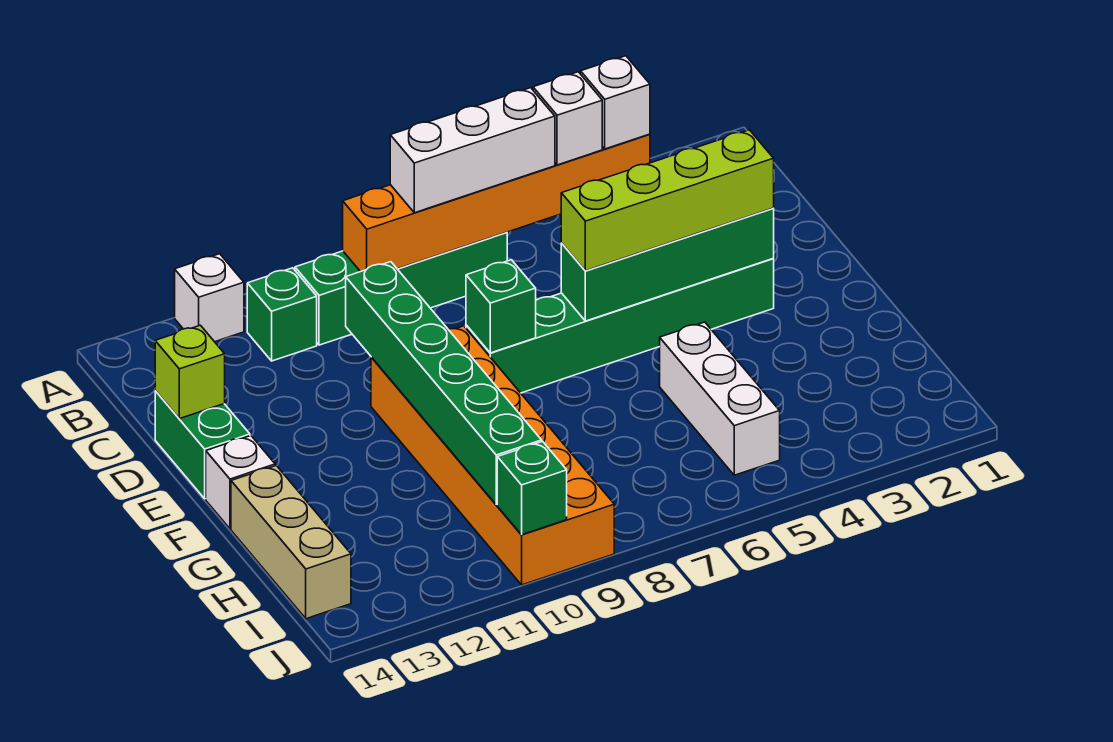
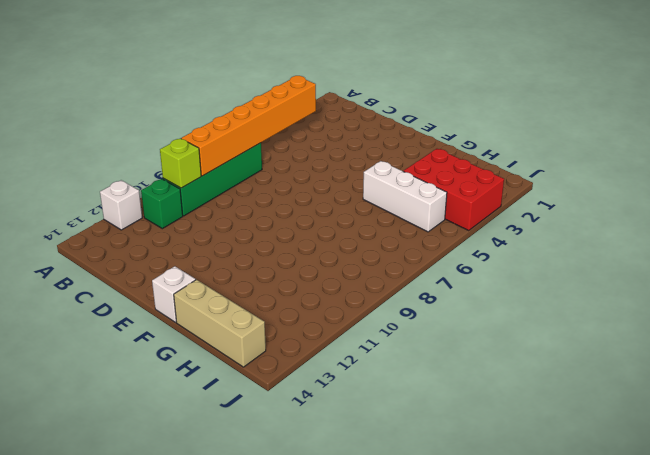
lime 1x1 brick [160,138,201,188] -> lime 1x1 brick moved to [155,325,225,419]
red 2x3 brick [403,149,504,230] -> none
none -> green 1x2 brick [155,391,250,499]
none -> green 1x6 brick [466,259,774,393]
none -> orange 2x6 brick [371,326,614,585]

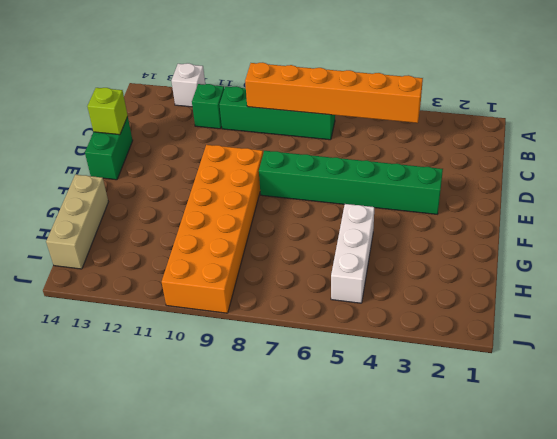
none -> white 1x1 brick [206,436,275,529]
none -> green 1x6 brick [346,262,542,505]
none -> green 1x4 brick [561,208,774,321]

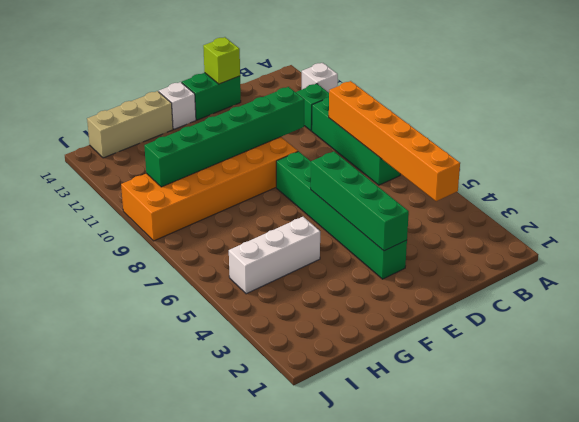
none -> green 1x1 brick [466,260,536,353]
none -> green 1x1 brick [497,441,567,535]
none -> white 1x1 brick [581,56,650,149]

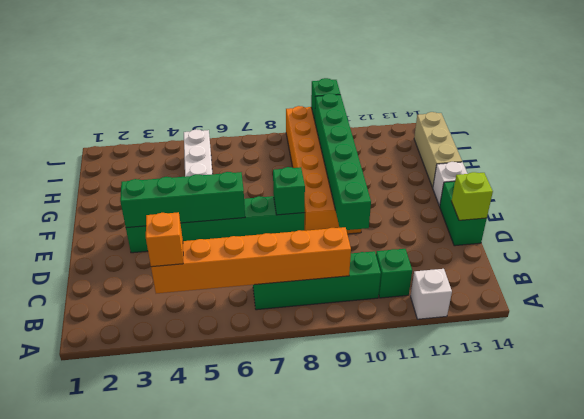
orange 1x1 brick [146,212,183,267] -> white 1x1 brick [581,56,650,149]
none -> white 1x1 brick [533,72,602,165]
none -> white 1x3 brick [390,88,555,213]
none -> lime 1x4 brick [561,130,774,271]

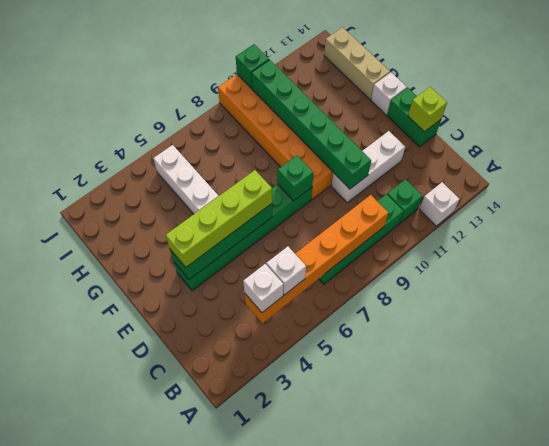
white 1x3 brick [331,131,405,203] -> white 1x3 brick moved to [390,88,555,213]

